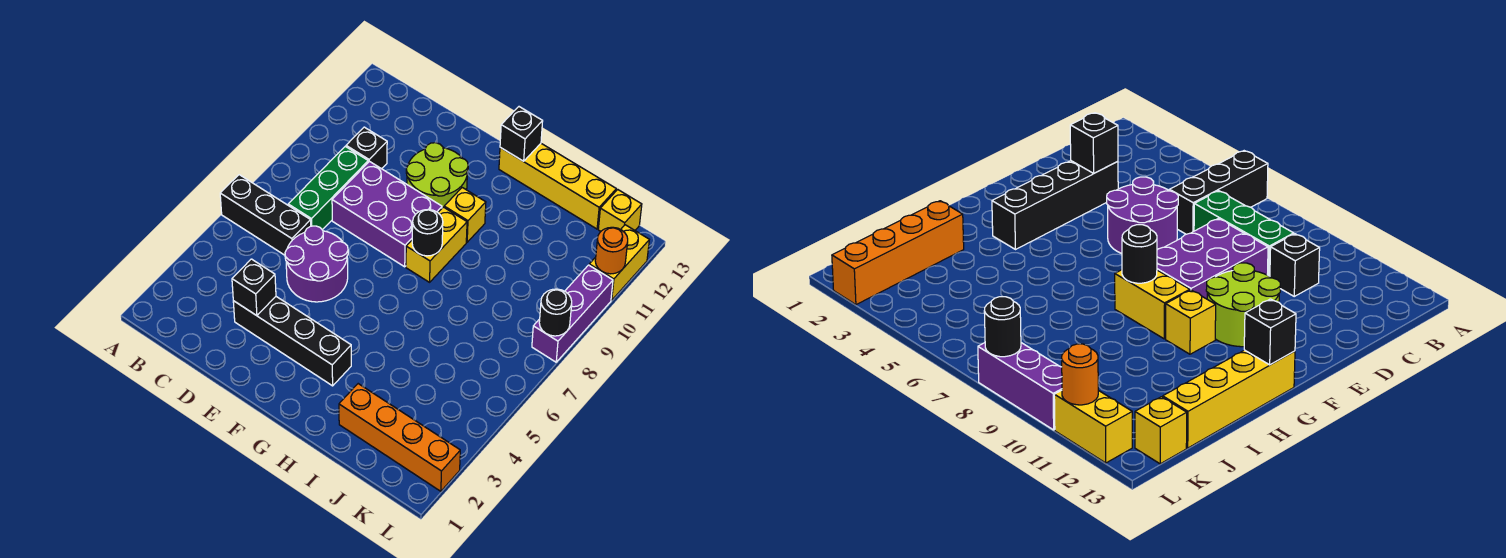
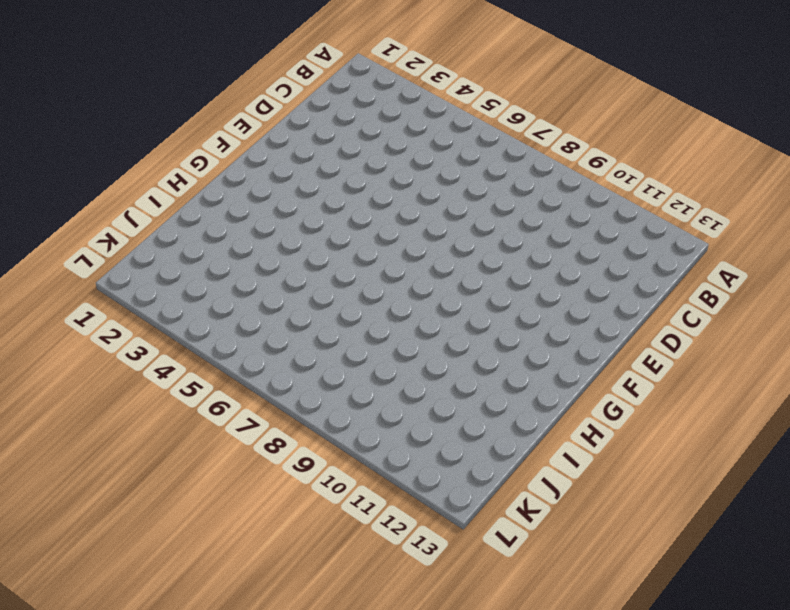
none -> black 1x3 brick [220,175,311,255]
none -> green 1x3 brick [288,146,368,230]
none -> black 1x1 brick [346,127,387,169]

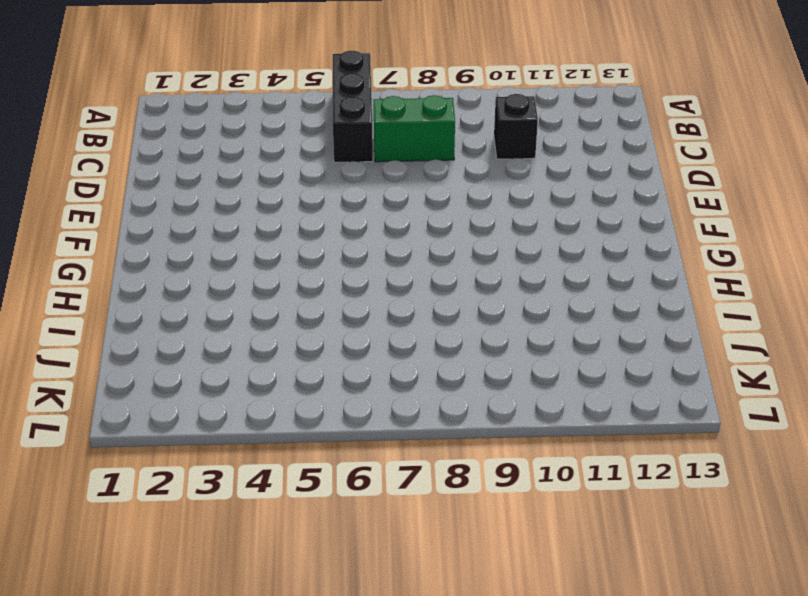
green 1x2 brick [374,95,455,162] -> green 1x3 brick [288,146,368,230]
none -> black 1x4 brick [233,297,351,386]
none -> purple 2x2 round brick [285,226,348,302]
none -> purple 2x3 brick [332,161,442,267]

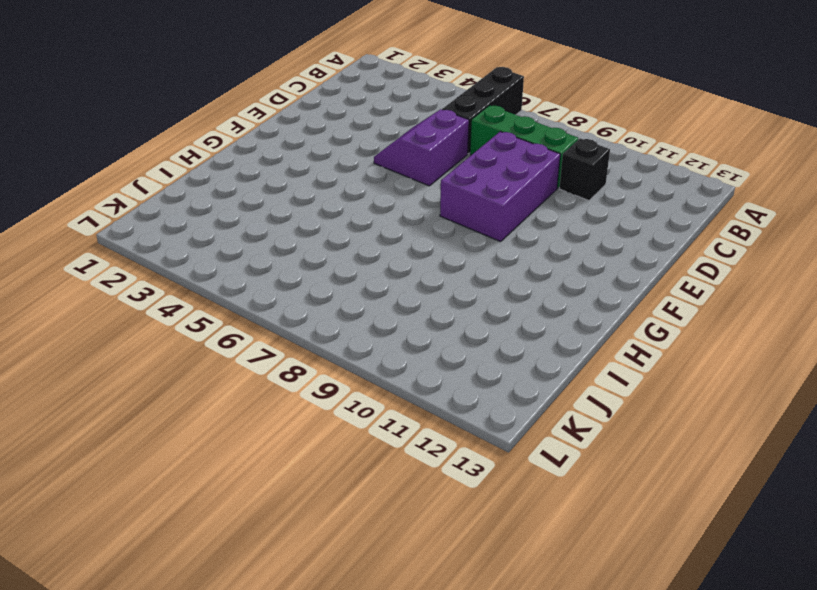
purple 2x2 slope [374,109,469,186] -> purple 2x2 round brick [285,226,348,302]
none -> black 1x4 brick [233,297,351,386]
none -> lime 2x2 round brick [406,143,468,208]
none -> yellow 1x2 brick [406,207,467,282]

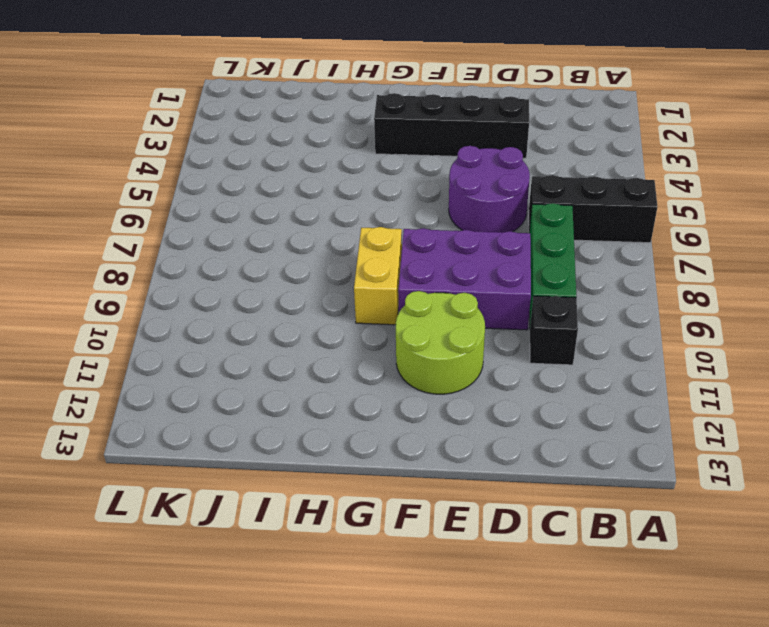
none -> yellow 1x1 brick [444,188,486,242]
none -> yellow 1x4 brick [499,144,616,229]
none -> orange 1x4 brick [339,384,460,491]

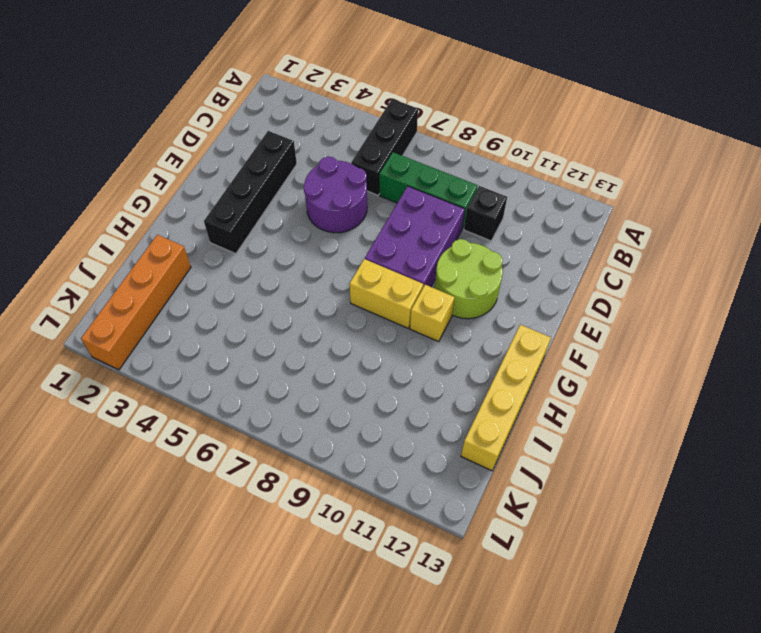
none -> yellow 1x1 brick [598,190,642,231]
none -> purple 1x3 brick [532,265,613,362]
none -> yellow 1x2 brick [589,225,649,300]

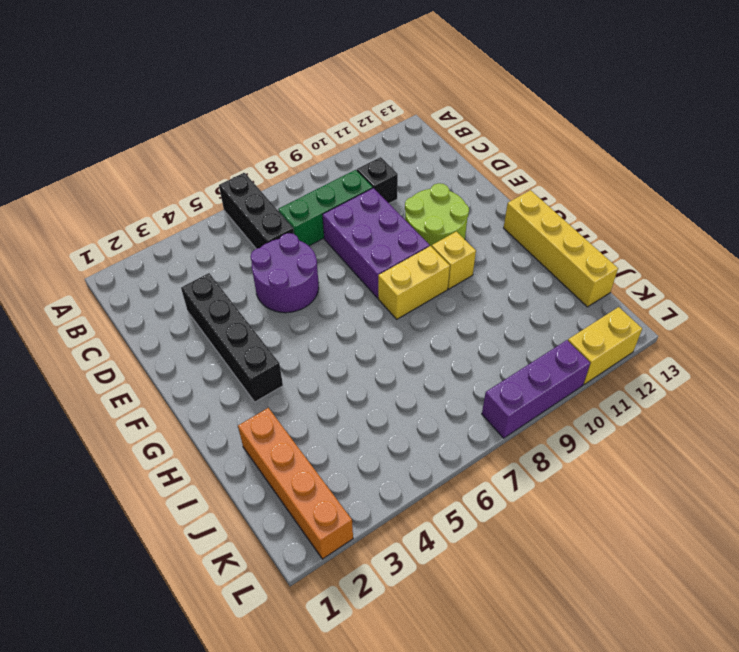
none -> yellow 1x1 brick [598,190,642,231]
none -> black 1x1 brick [232,259,276,316]
none -> black 1x1 round brick [412,209,443,256]

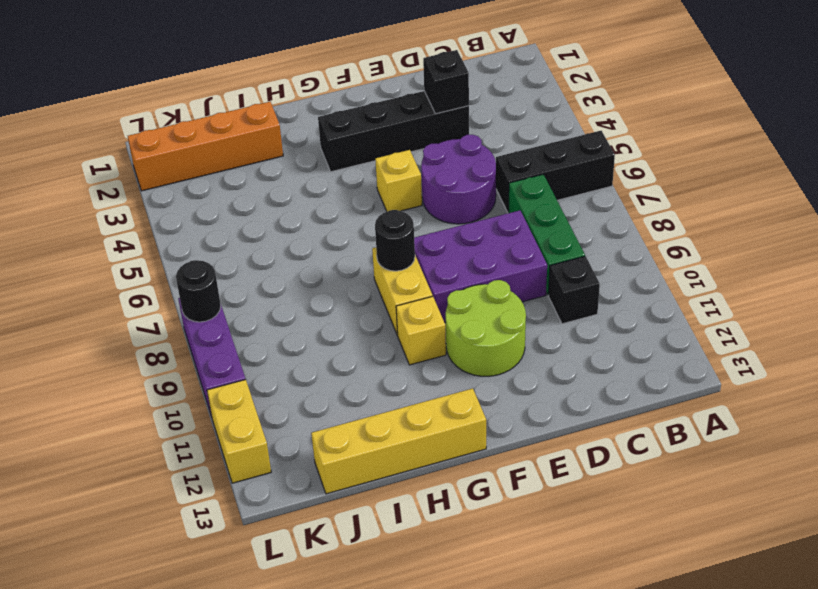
yellow 1x1 brick [375,150,422,212] -> yellow 1x1 brick moved to [598,190,642,231]
none -> black 1x1 brick [500,107,543,161]
none -> orange 1x1 round brick [595,227,628,274]

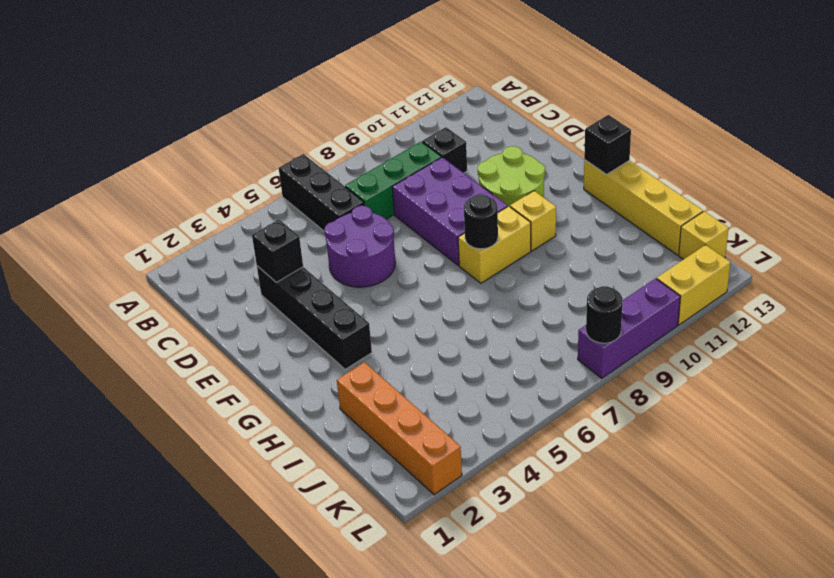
none -> orange 1x1 round brick [595,227,628,274]

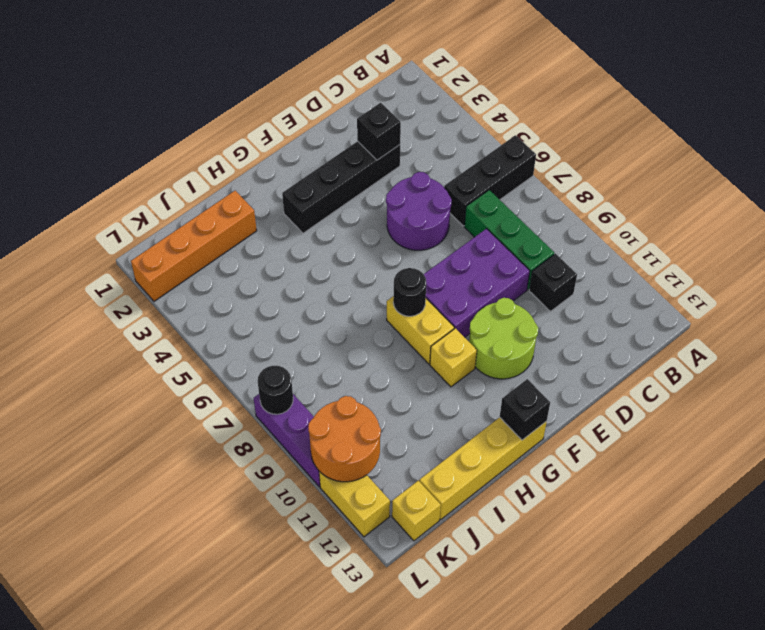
orange 2x2 round brick [308,396,381,482] -> orange 1x1 round brick [595,227,628,274]

